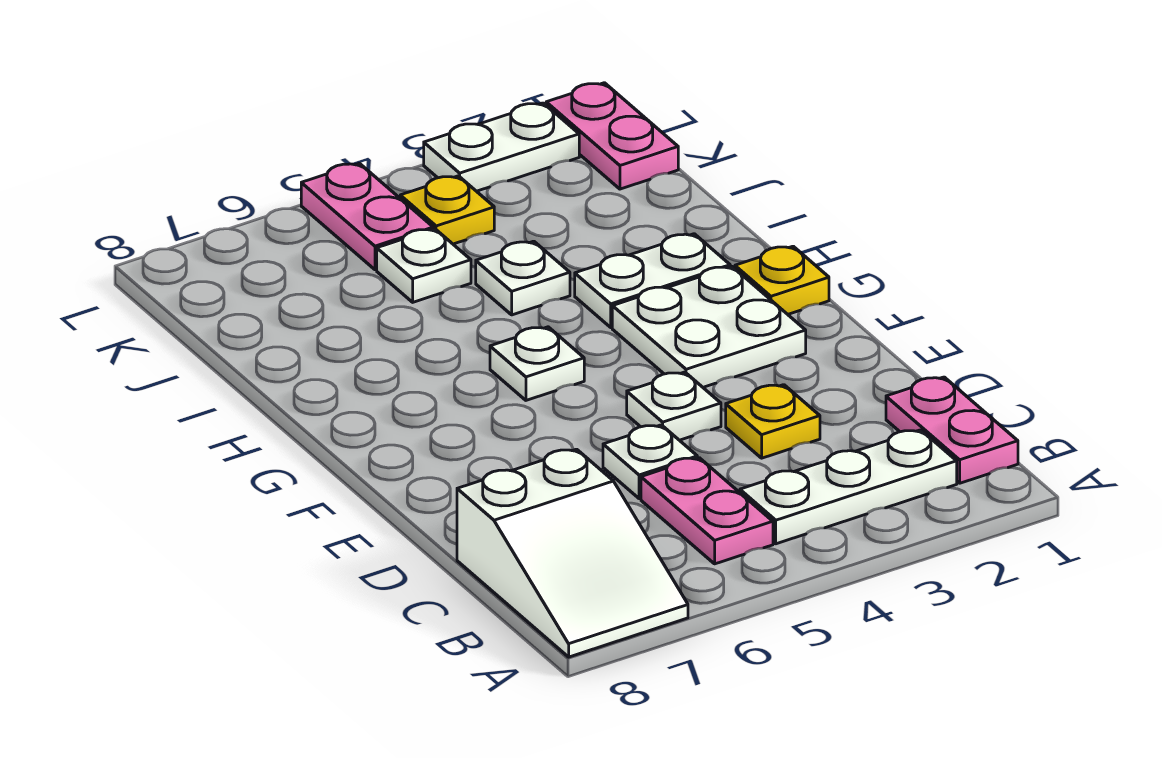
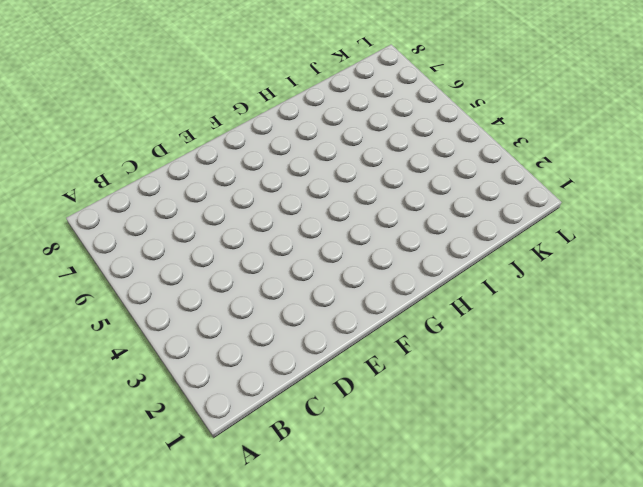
none -> white 2x3 slope [457,449,688,657]
none -> pink 1x2 plate [886,377,1018,483]
none -> white 1x3 plate [740,430,957,544]

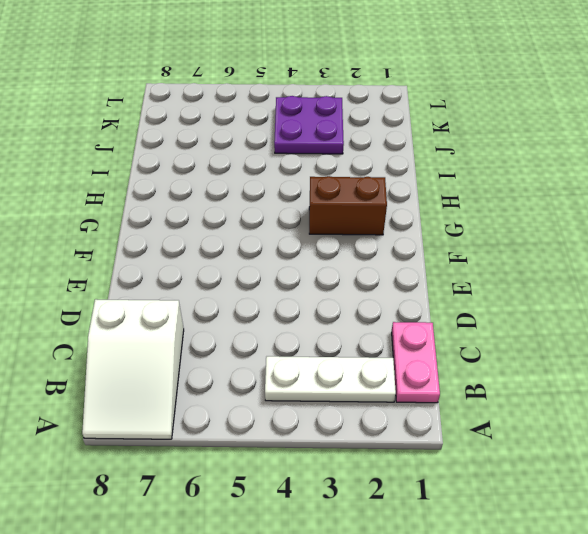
brown 1x2 brick [309,176,387,235] -> white 2x2 plate [612,266,806,387]
purple 2x2 plate [274,96,344,154] -> yellow 1x1 plate [400,176,494,244]
none -> pink 1x2 plate [641,458,773,564]
none -> yellow 1x1 plate [726,385,820,458]
none -> white 1x1 plate [603,425,697,499]

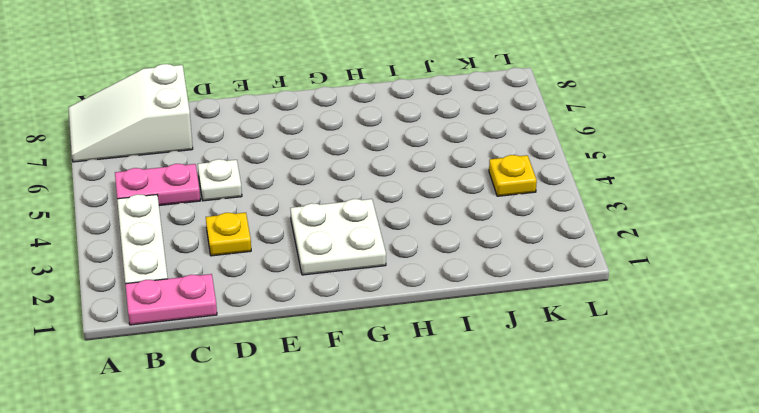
none -> white 1x1 plate [627,372,721,440]
none -> yellow 1x1 plate [735,246,829,314]
none -> white 1x1 plate [490,327,584,400]

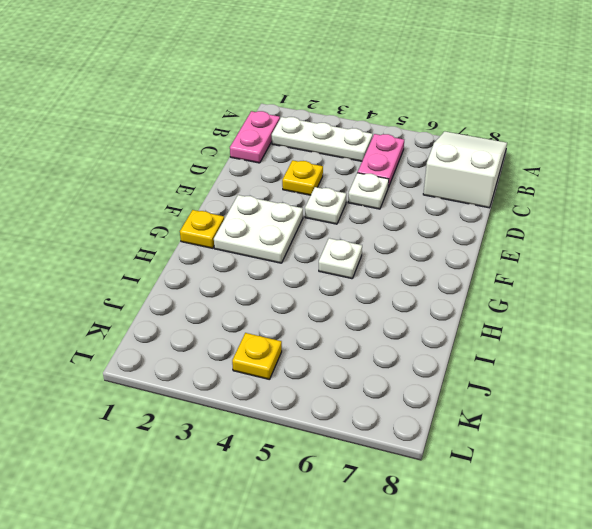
none -> white 1x2 plate [575,234,730,327]
none -> white 1x1 plate [476,241,570,315]
none -> white 1x1 plate [377,229,471,302]

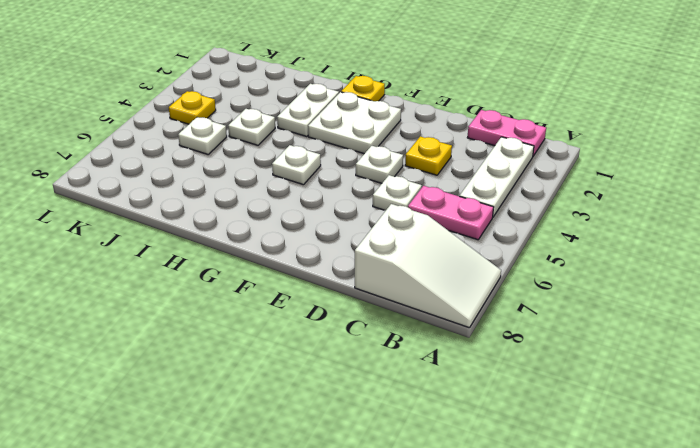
none -> pink 1x2 plate [546,83,678,189]
none -> pink 1x2 plate [301,163,433,270]
none -> white 1x2 plate [424,103,579,191]

